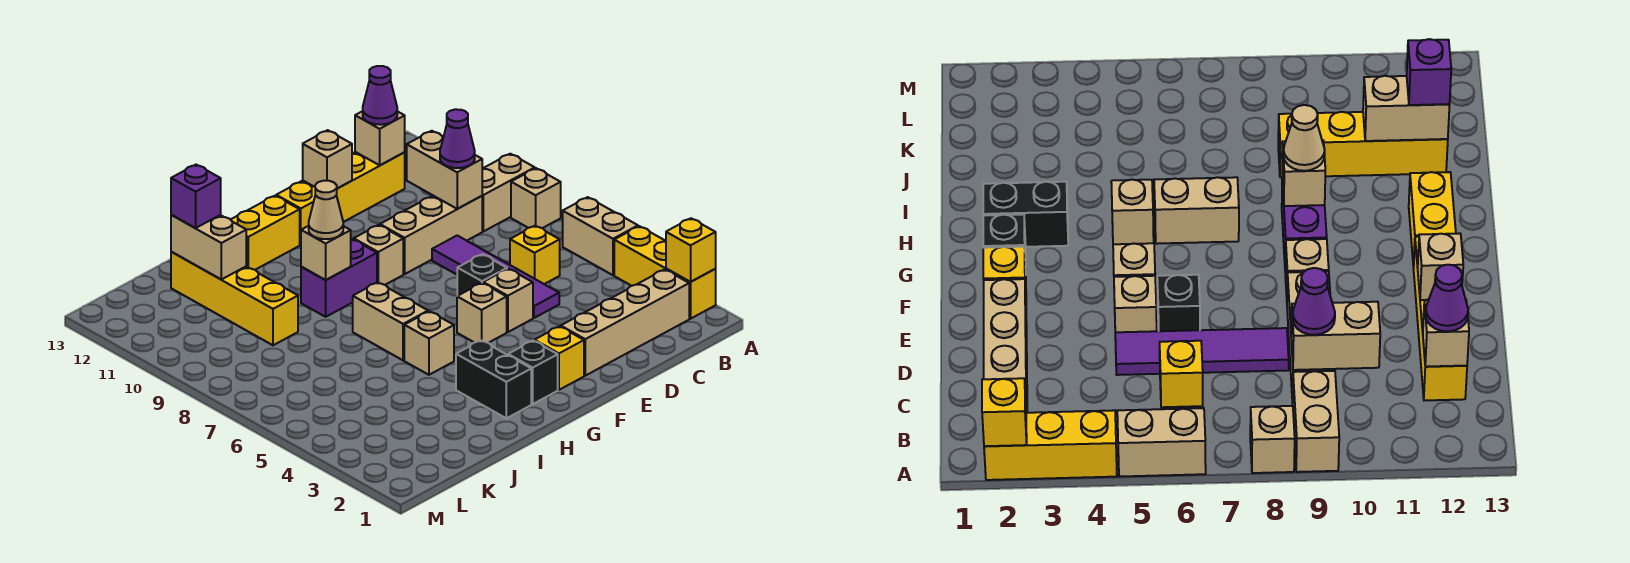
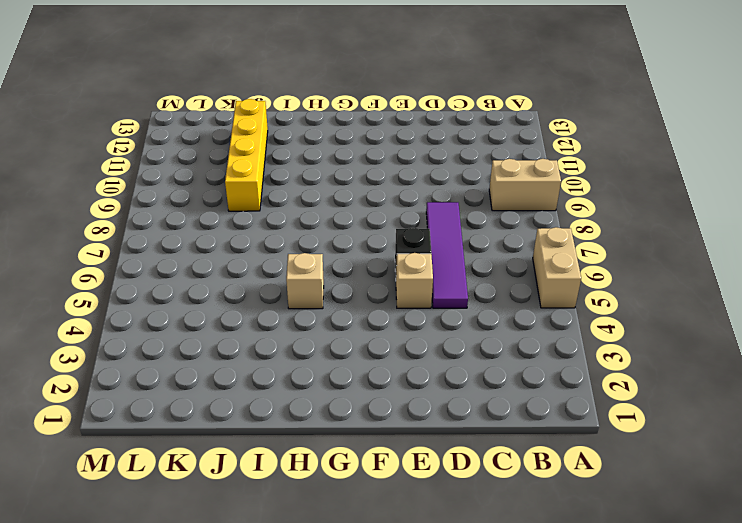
none -> yellow 1x3 brick [614,226,716,319]
none -> tan 1x1 brick [511,168,561,228]
none -> tan 1x4 brick [561,269,689,376]
none -> yellow 1x1 brick [510,226,560,284]

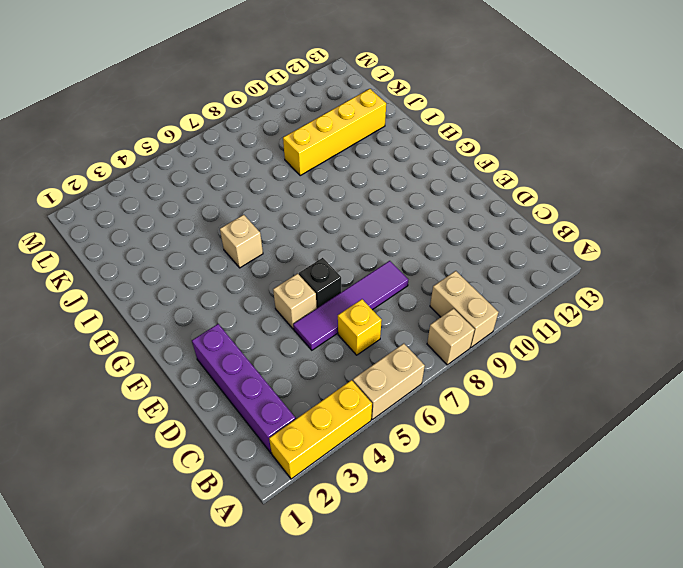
purple 1x4 brick [192,324,296,453] -> tan 1x4 brick [561,269,689,376]
none -> tan 1x3 brick [380,196,482,274]
none -> yellow 1x4 brick [276,152,405,245]
none -> yellow 1x1 brick [534,326,584,390]
none -> tan 1x1 brick [457,283,507,343]

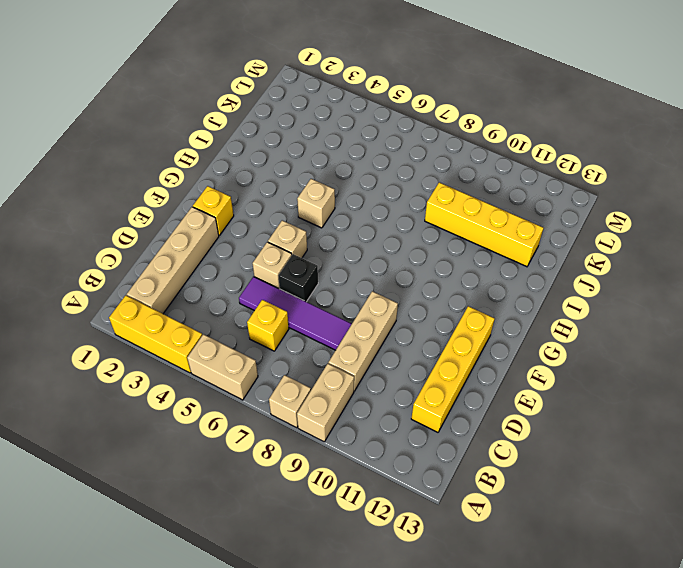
none -> tan 1x1 brick [354,225,403,285]
none -> black 1x1 brick [508,341,558,404]
none -> purple 1x2 brick [301,239,377,317]
none -> yellow 1x2 brick [231,196,300,270]

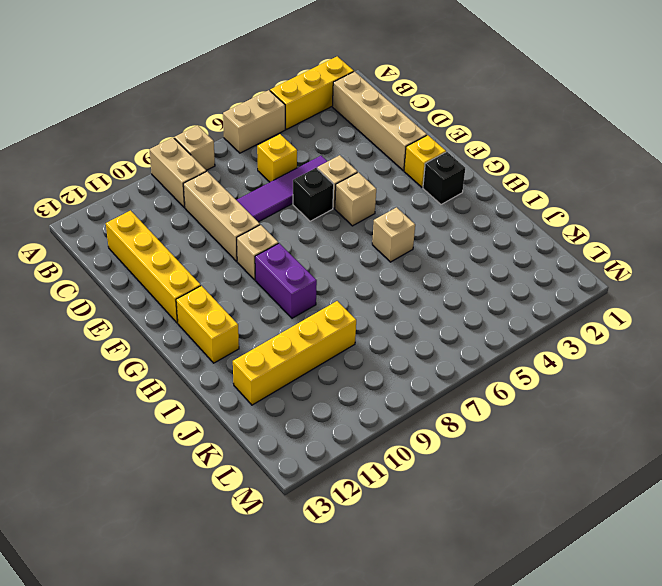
none -> black 1x2 brick [456,340,531,418]
none -> tan 1x2 brick [353,282,428,360]
none -> yellow 1x1 brick [666,218,716,282]
none -> tan 1x2 brick [407,131,482,209]

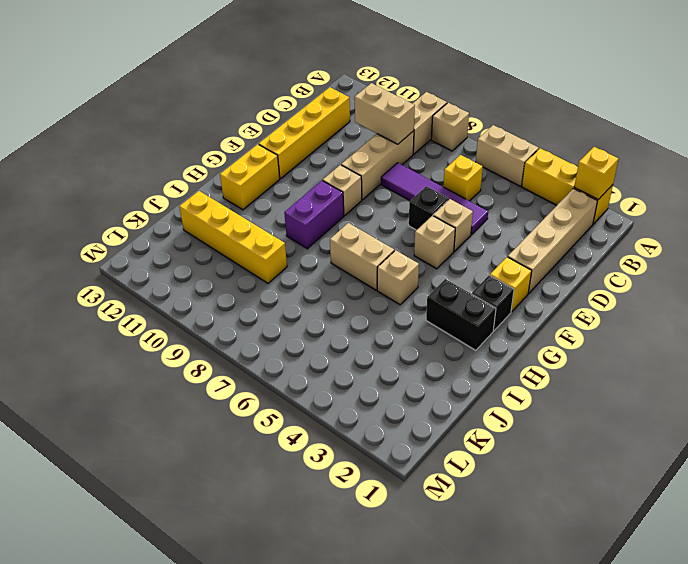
none -> tan 1x1 brick [355,111,405,165]
none -> tan 1x1 brick [303,130,352,189]
none -> tan 1x1 brick [301,226,351,280]
none -> tan 1x2 brick [171,215,246,279]

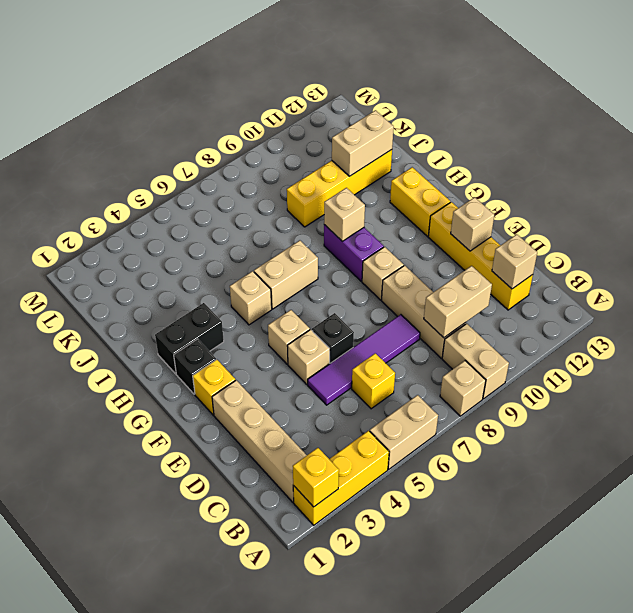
none -> purple 1x1 cone [440,109,475,168]
none -> purple 1x1 cone [363,66,397,125]
none -> tan 1x1 cone [309,181,343,239]
none -> purple 1x1 brick [171,165,221,228]

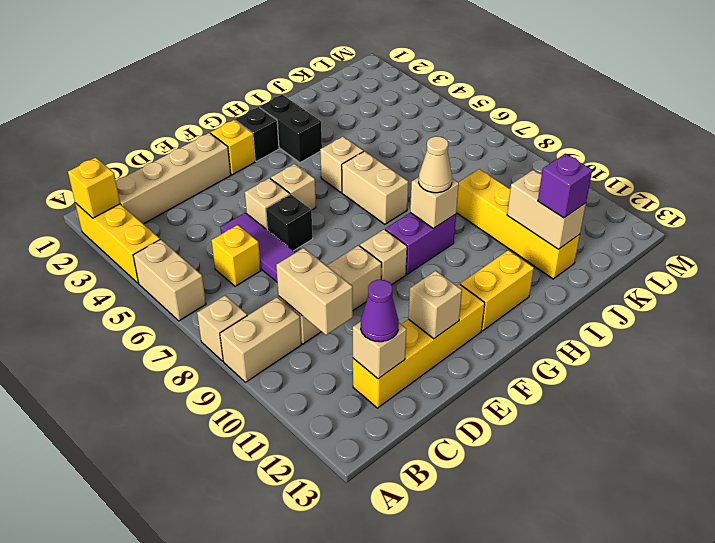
none -> purple 1x1 cone [440,109,475,168]

